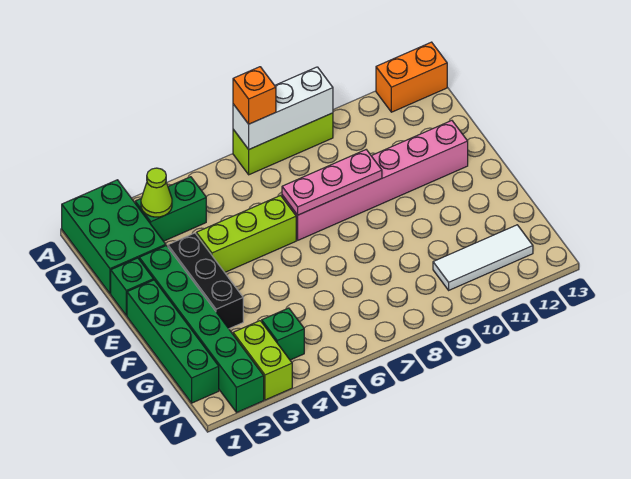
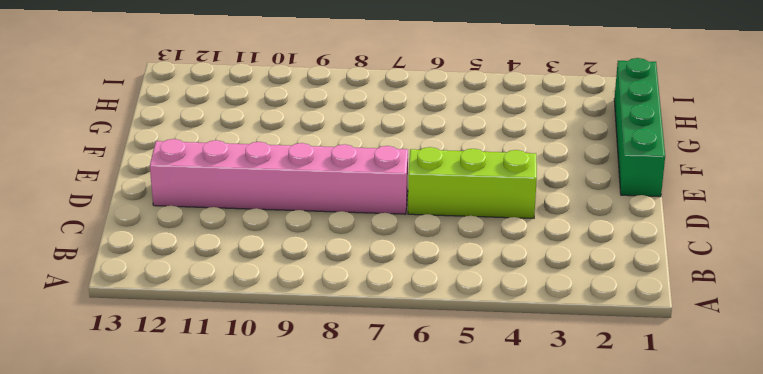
none -> green 2x3 brick [62,180,166,294]
none -> lime 1x3 brick [233,113,333,175]
none -> orange 1x2 brick [376,42,447,112]

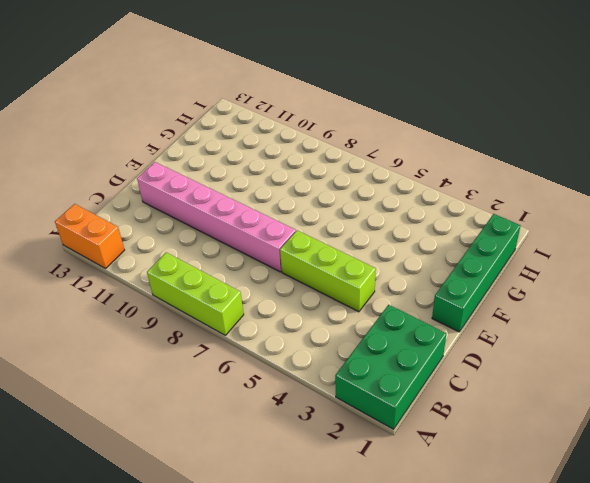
none -> green 1x2 brick [135,177,206,241]
none -> green 1x1 brick [111,258,153,316]
none -> green 1x6 brick [139,246,264,413]

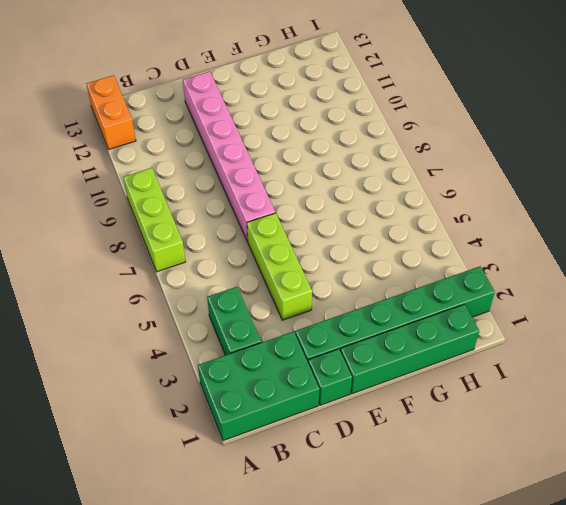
none -> black 1x3 brick [168,233,243,329]
none -> lime 1x2 brick [233,321,292,400]
none -> green 1x1 brick [262,308,304,360]

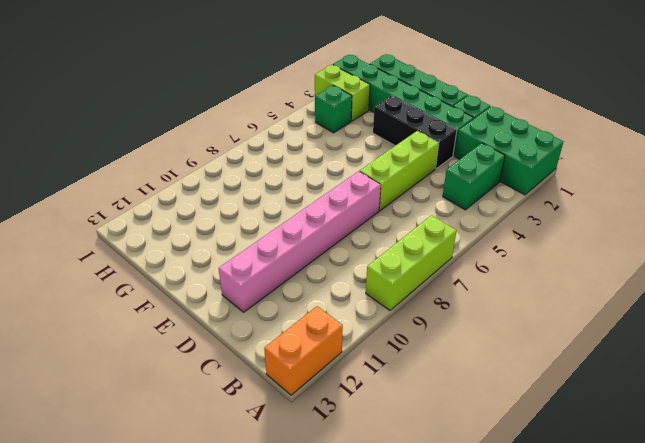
none -> white 1x3 tile [433,225,533,290]
none -> white 1x3 brick [233,67,333,149]
none -> lime 1x1 cone [141,168,172,217]

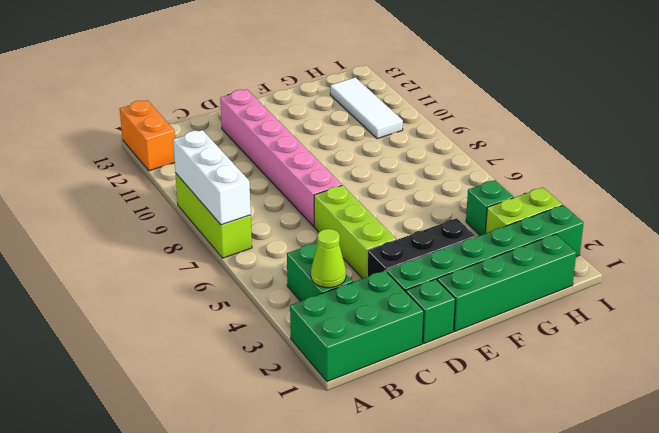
none -> pink 1x3 plate [282,150,382,215]
none -> orange 1x1 brick [233,67,276,124]

